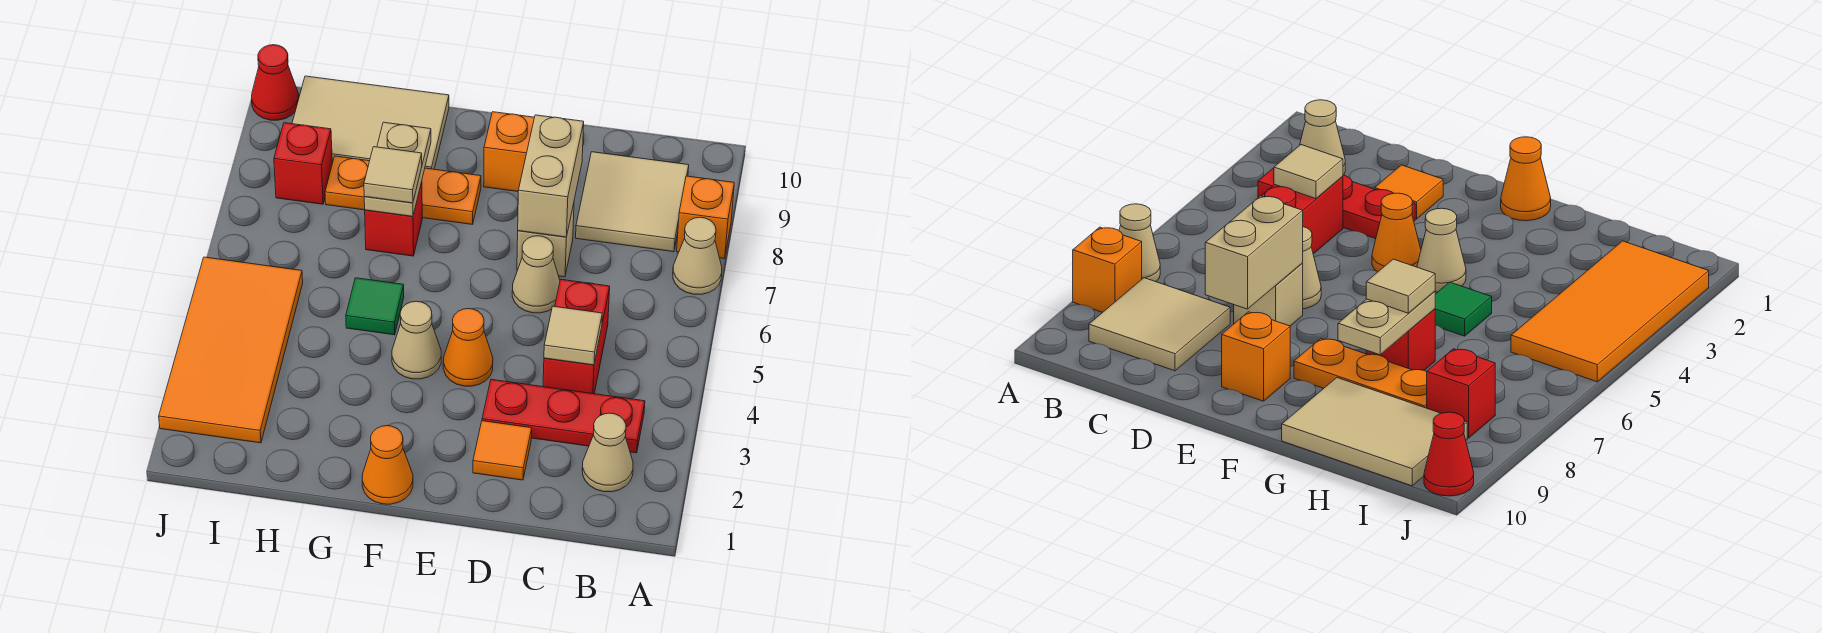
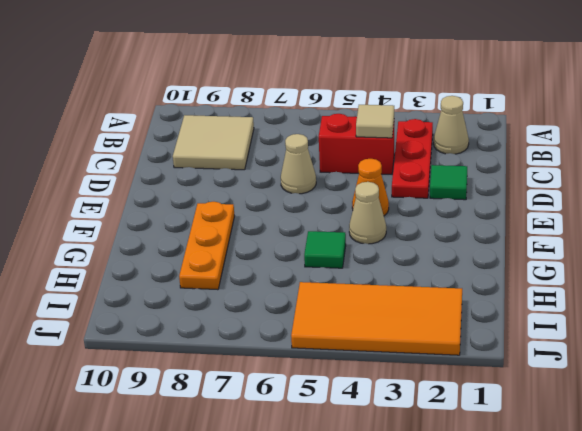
green 1x1 tile [430,165,467,200] -> orange 1x1 tile [473,421,532,480]
none -> tan 1x1 cone [673,217,722,294]
none -> orange 1x1 brick [677,176,734,259]
none -> tan 1x1 brick [517,204,574,277]

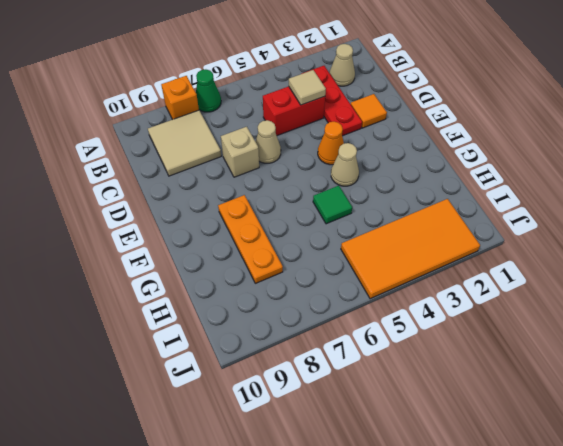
green 1x1 cone [196,69,221,112] -> tan 1x1 cone [673,217,722,294]
none -> orange 1x1 brick [484,112,534,191]
none -> orange 1x1 cone [362,426,413,504]
none -> red 1x1 brick [365,182,422,256]

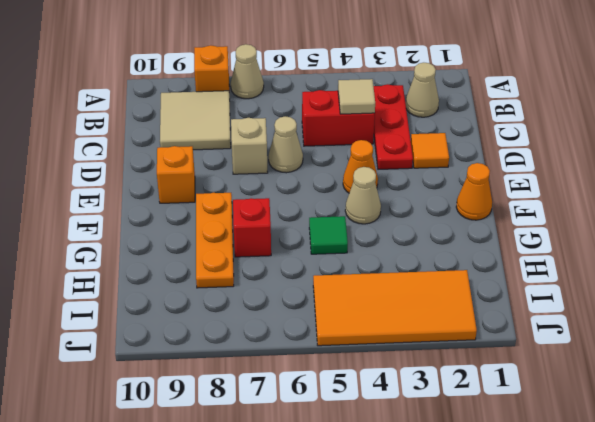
none -> tan 2x3 tile [292,76,449,169]
none -> red 1x1 brick [274,123,332,204]
none -> red 1x1 cone [252,45,299,120]

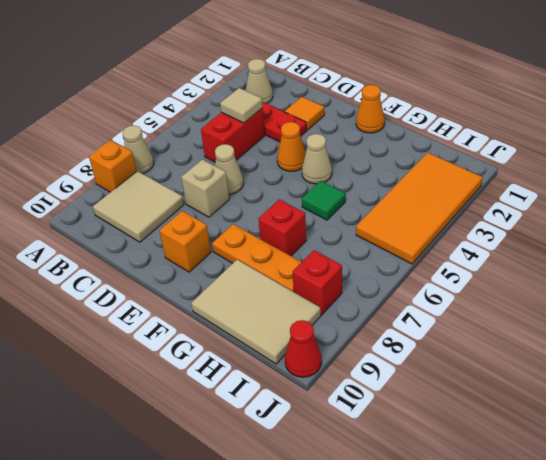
none -> tan 1x2 brick [518,115,584,237]
none -> tan 1x2 plate [364,122,431,216]
none -> tan 1x1 tile [364,147,422,203]

